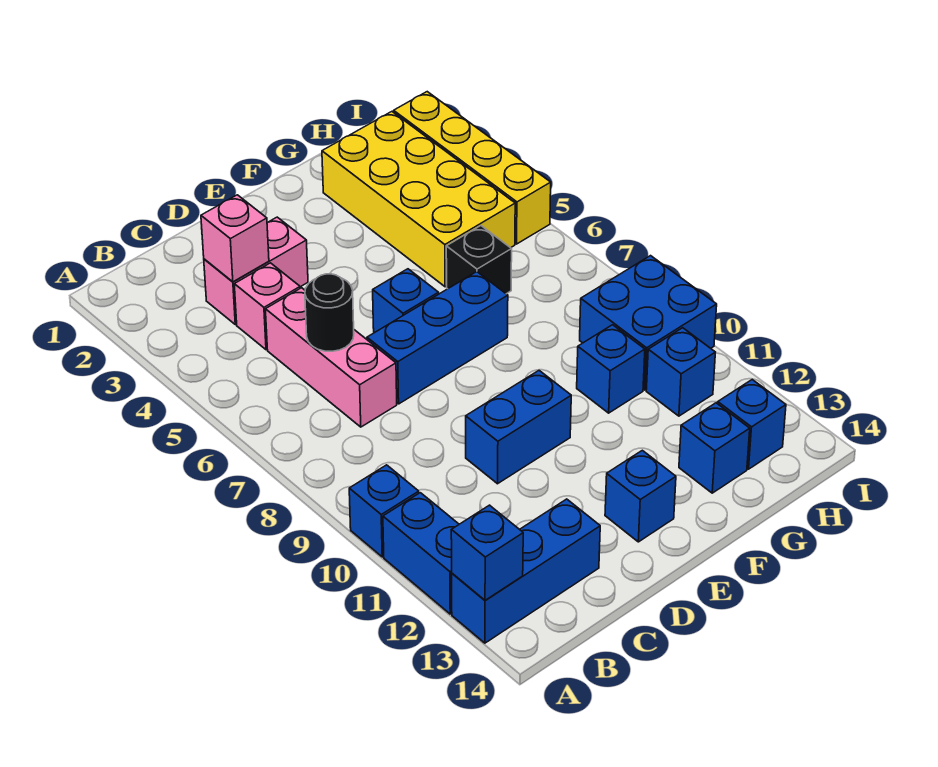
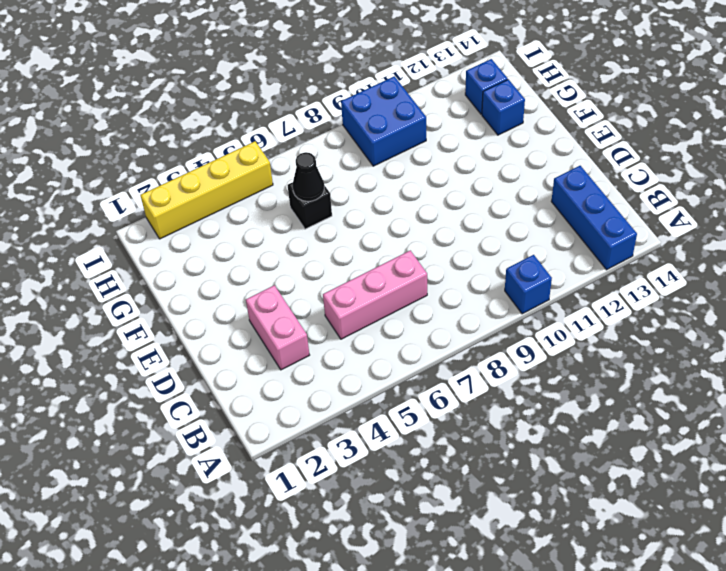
black 1x1 cone [293,152,324,201] -> none
none -> blue 1x2 brick [383,493,459,614]
none -> pink 1x1 brick [234,263,300,350]
none -> blue 1x3 brick [367,272,508,404]

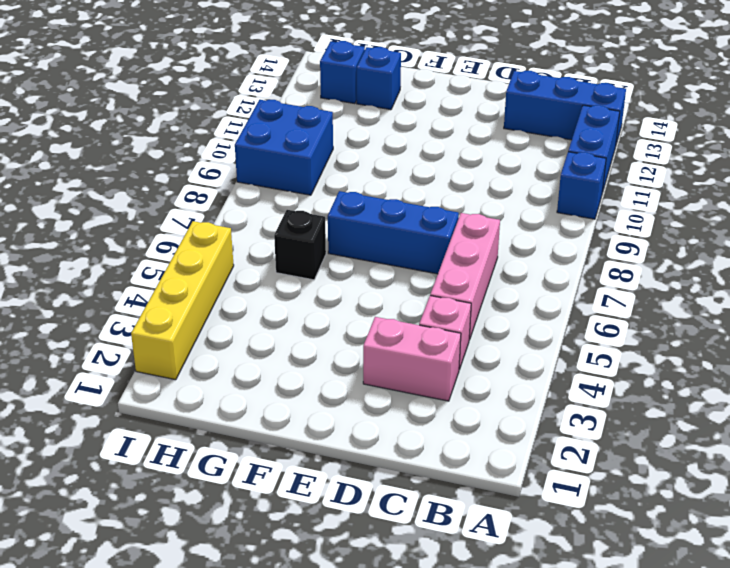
none -> blue 1x2 brick [466,371,571,484]
none -> blue 1x1 brick [373,269,439,333]
none -> blue 1x1 brick [605,450,676,542]

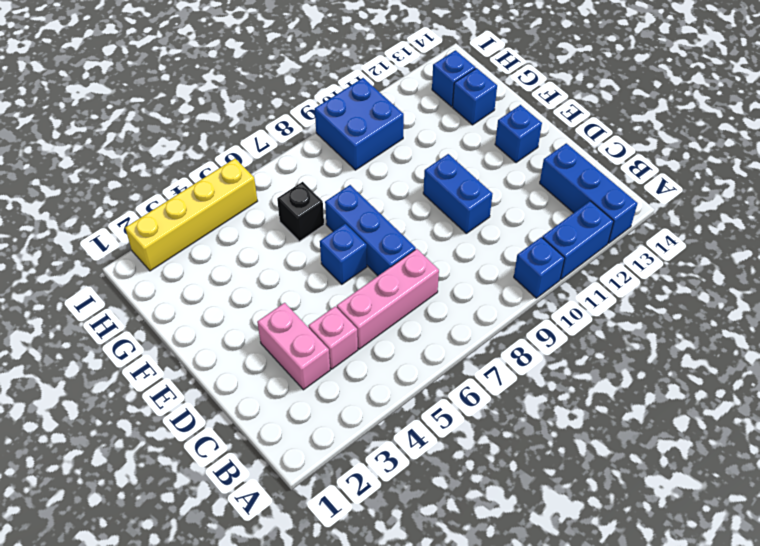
none -> yellow 2x4 brick [322,112,515,287]
none -> blue 1x1 brick [577,325,645,413]
none -> blue 1x1 brick [646,328,715,416]

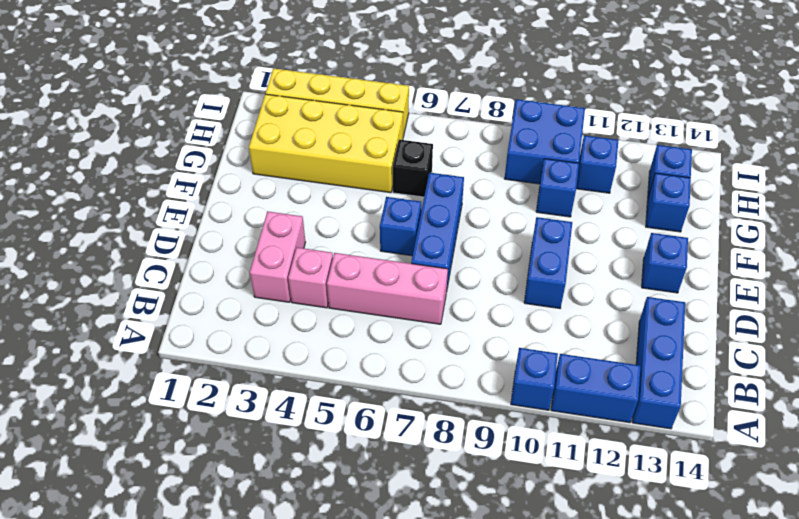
none -> blue 1x1 brick [451,505,523,600]
none -> pink 1x1 brick [201,195,269,282]
none -> black 1x1 round brick [305,274,354,351]

